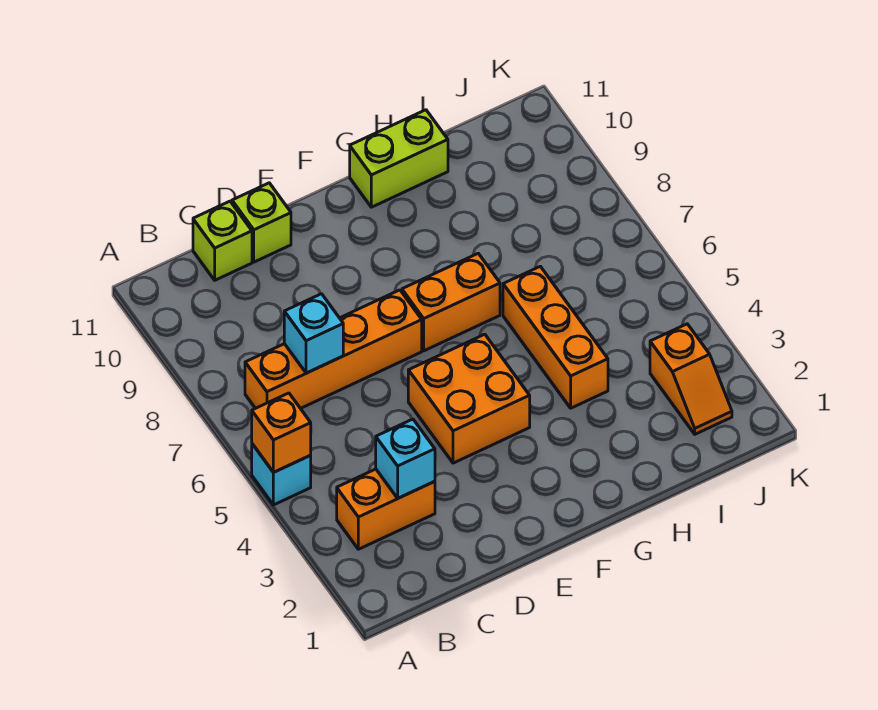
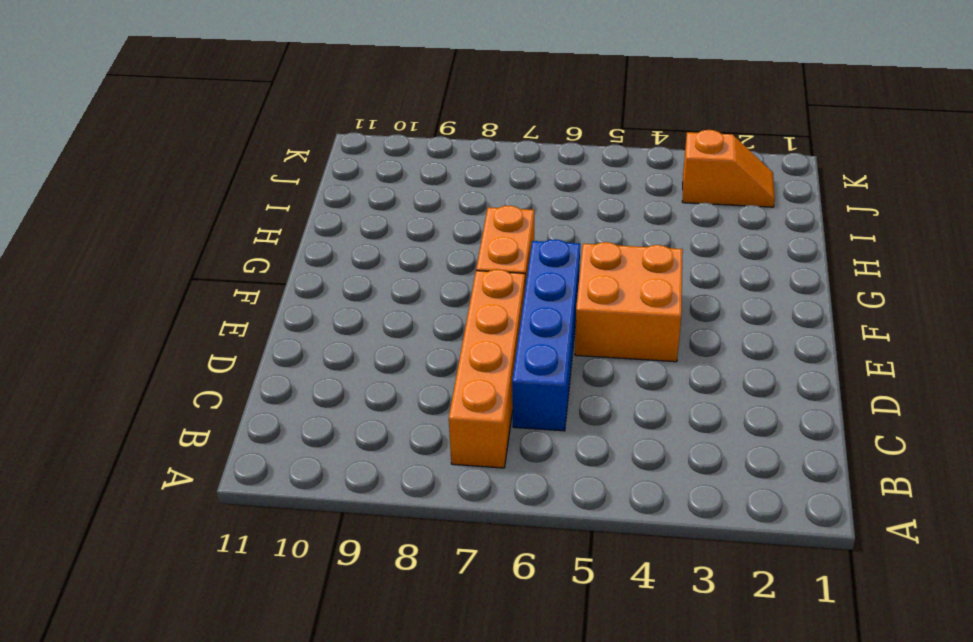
blue 1x4 brick [512,239,580,431] -> none
none -> cyan 1x1 brick [252,444,311,505]
none -> orange 1x2 brick [337,469,435,549]
none -> lime 1x1 brick [193,201,252,280]

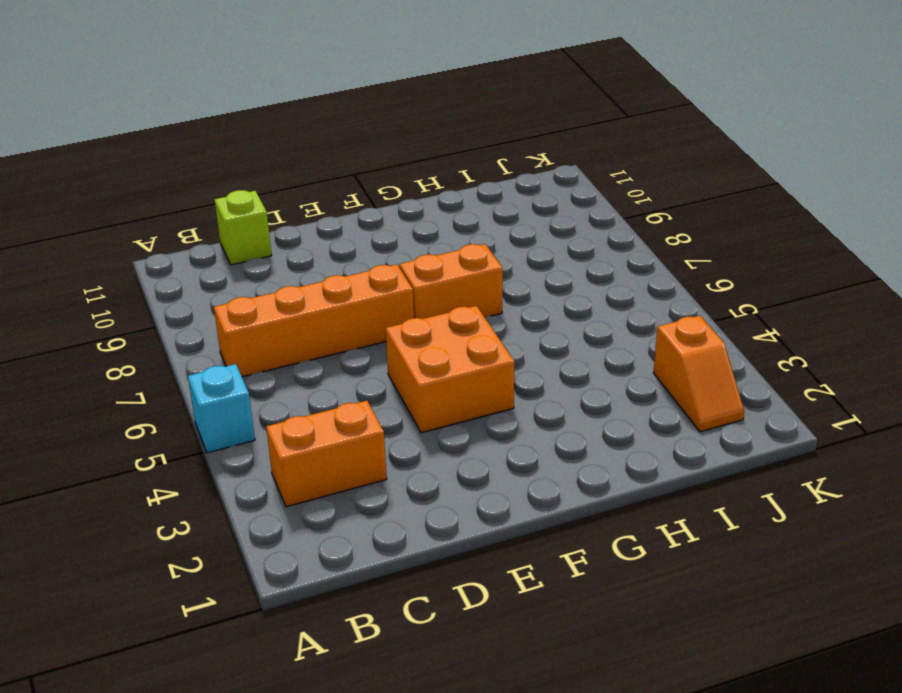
none -> lime 1x1 brick [232,183,291,262]
none -> lime 1x2 brick [350,110,448,207]
none -> orange 1x3 brick [503,266,608,408]

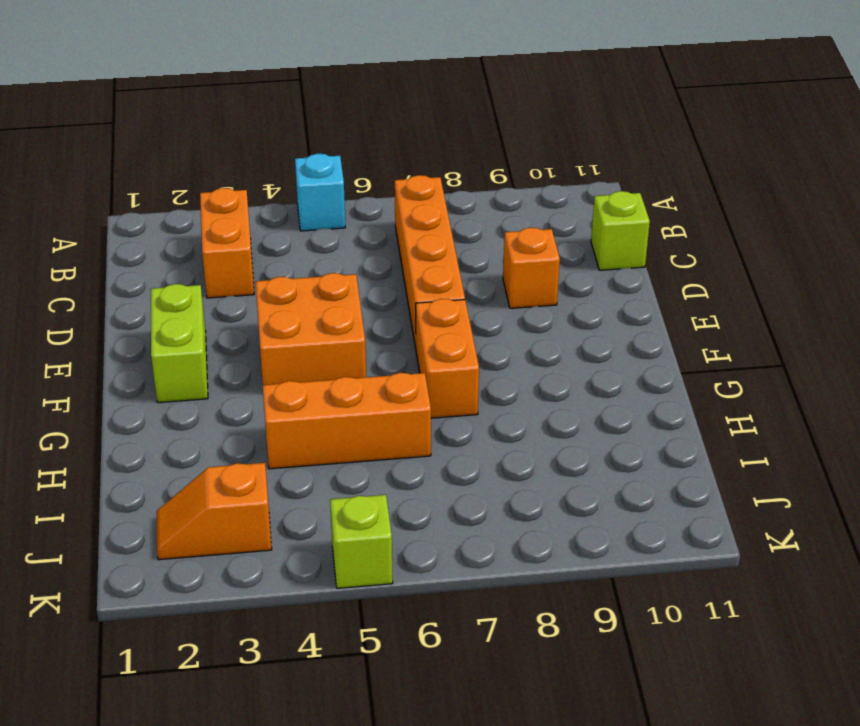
orange 1x1 brick [503,228,560,308] -> orange 1x1 brick moved to [252,393,311,472]
lime 1x2 brick [151,284,208,403] -> lime 1x2 brick moved to [350,110,448,207]
lime 1x1 brick [330,495,393,588] -> lime 1x1 brick moved to [232,183,291,262]
none -> cyan 1x1 brick [376,419,435,498]
none -> cyan 1x1 brick [284,294,343,373]

